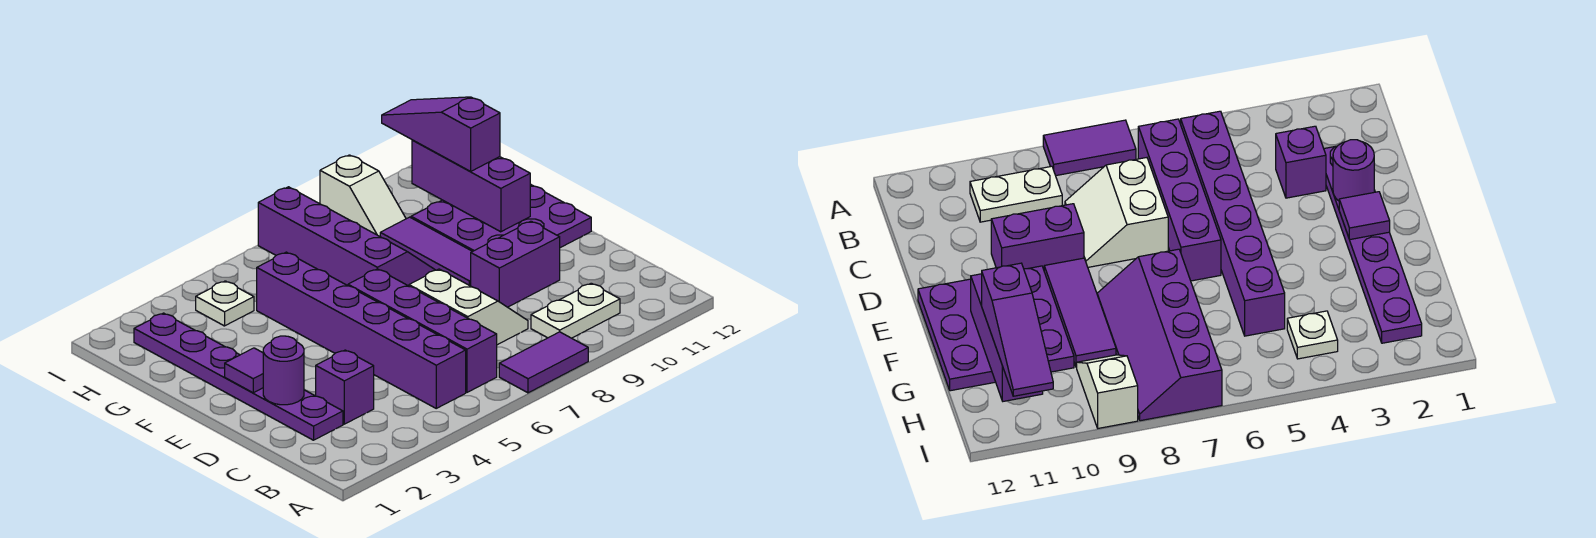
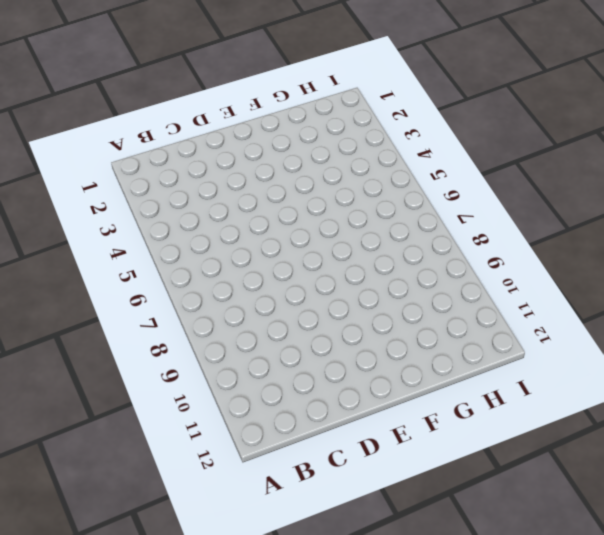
none -> purple 1x2 tile [499,332,588,393]
none -> purple 1x6 brick [257,252,466,408]
none -> purple 1x4 brick [348,269,497,392]

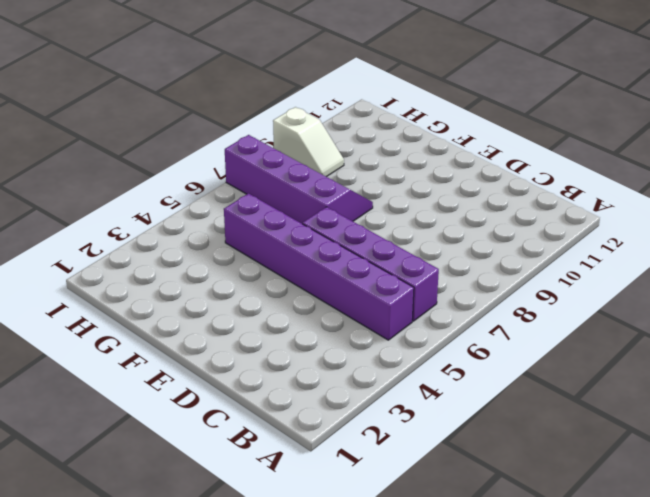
none -> purple 1x2 tile [499,332,588,393]
none -> white 1x2 plate [531,283,620,338]
none -> purple 1x6 plate [134,313,343,440]

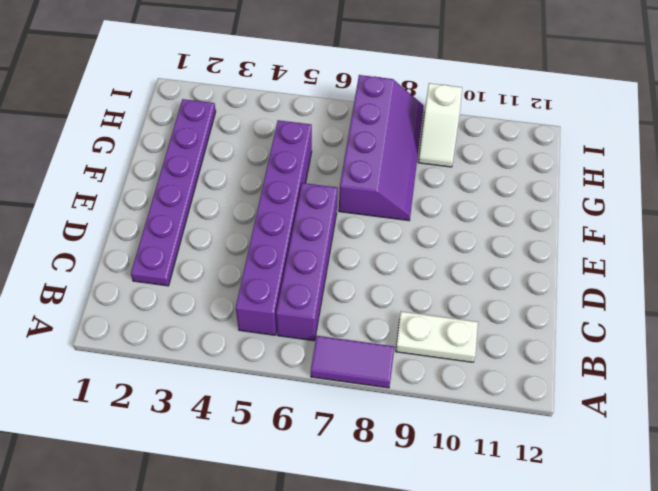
none -> purple 1x1 brick [316,350,374,424]
none -> white 2x2 slope [409,269,528,345]
none -> purple 1x2 brick [471,221,560,307]

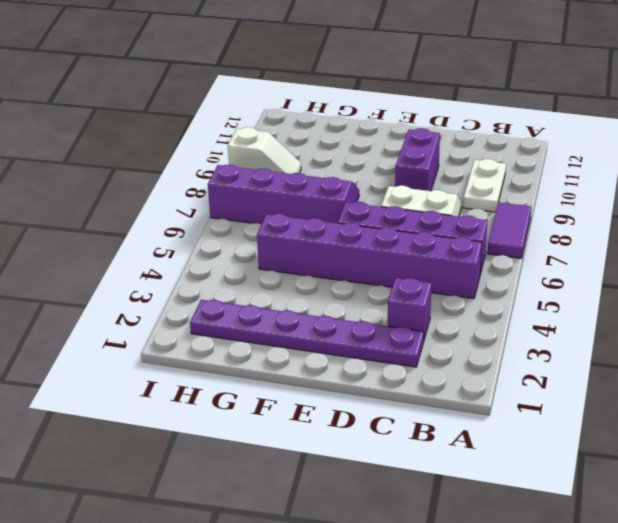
none -> purple 1x3 tile [380,217,472,286]
none -> purple 3x3 plate [411,184,591,251]
none -> white 1x1 plate [196,281,254,326]

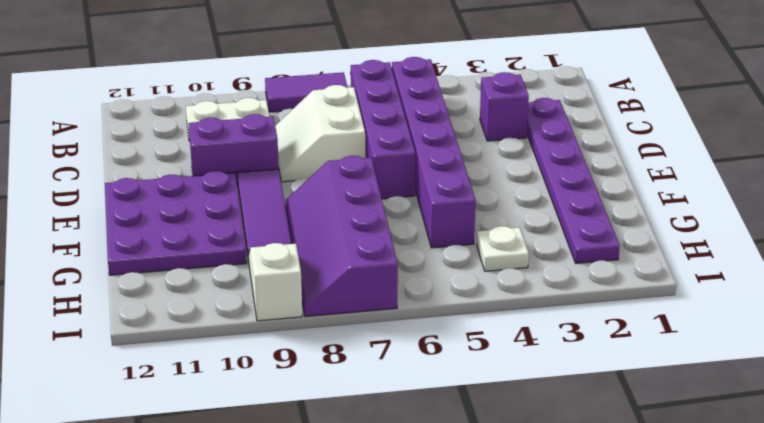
none -> purple 1x1 round brick [263,336,304,405]
none -> purple 1x1 tile [225,348,263,393]
none -> purple 1x3 brick [412,140,530,232]

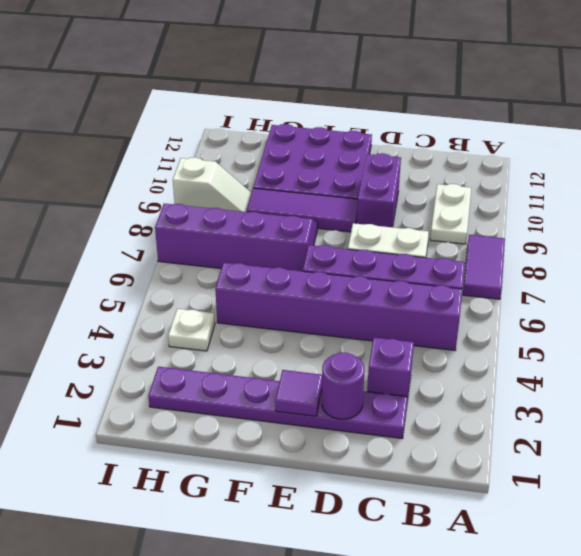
none -> purple 1x3 brick [412,140,530,232]
none -> purple 1x3 slope [382,97,500,172]

